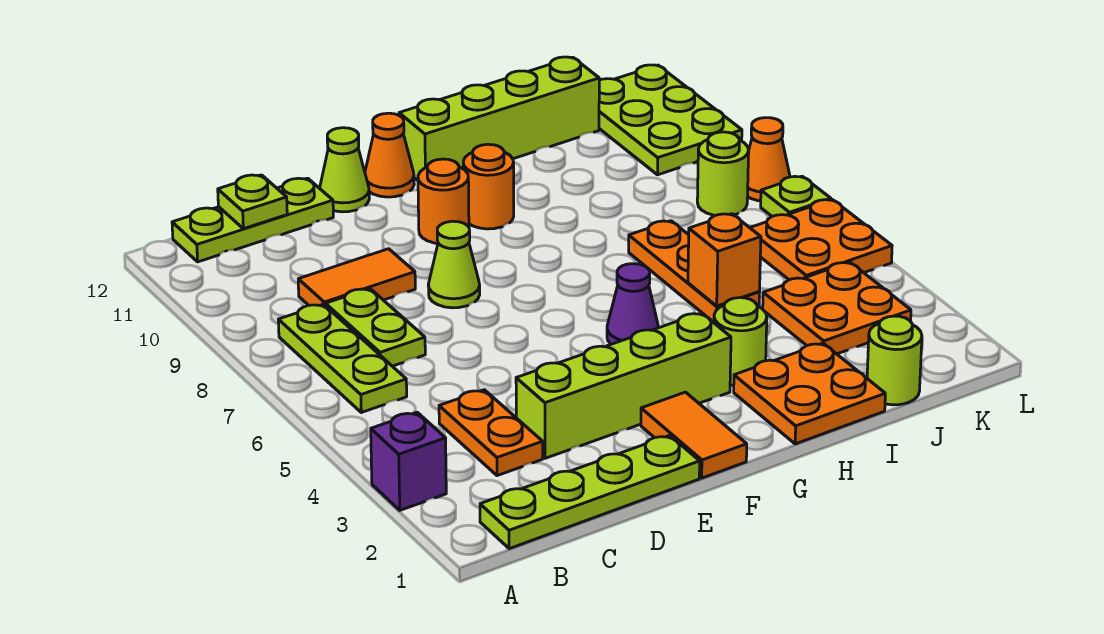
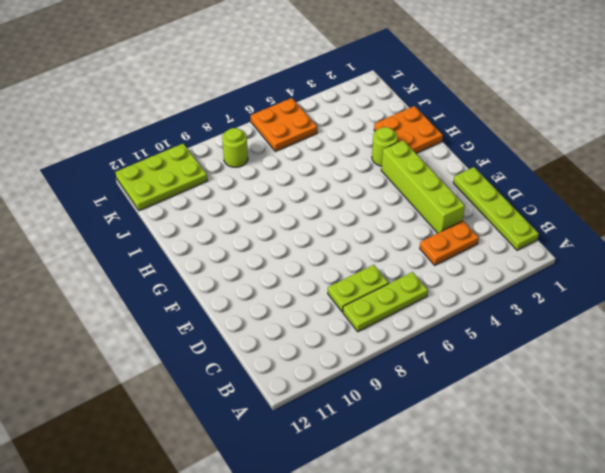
none -> purple 1x1 brick [371,412,446,510]
none -> lime 1x3 plate [172,178,333,262]
none -> orange 1x2 tile [298,249,415,306]

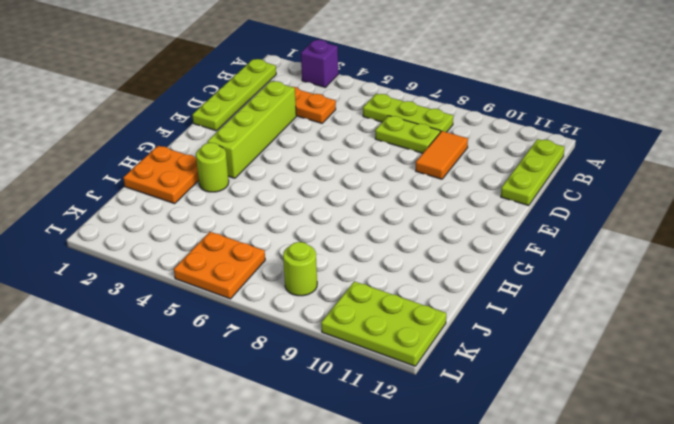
none -> lime 1x1 cone [428,221,480,308]
none -> lime 1x1 cone [320,128,369,212]
none -> orange 1x2 tile [641,392,747,478]

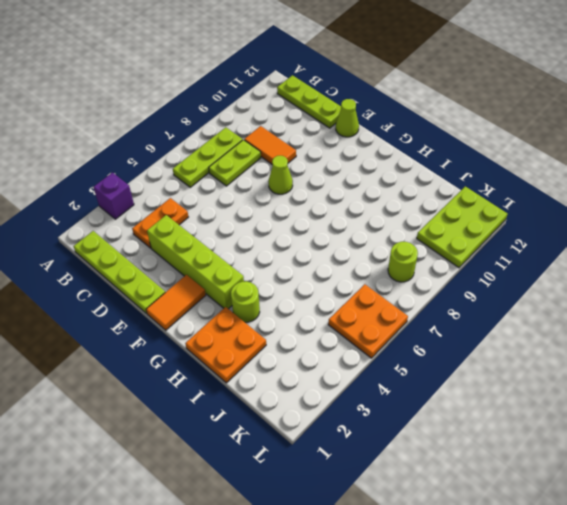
none -> orange 1x1 round brick [418,159,469,243]
none -> orange 1x1 cone [365,113,414,197]
none -> purple 1x1 cone [607,264,659,344]

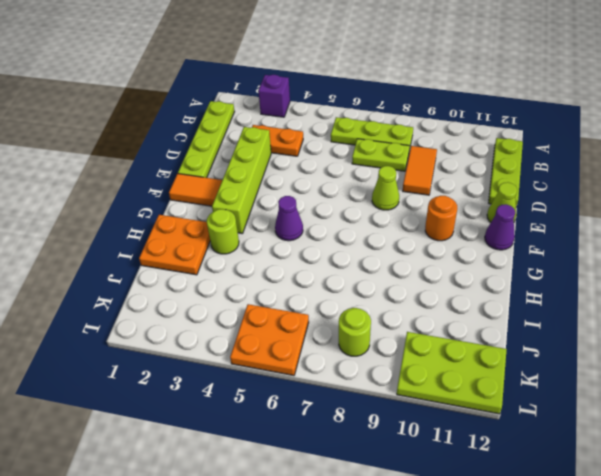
purple 1x1 cone [485,204,515,250] -> orange 1x1 cone [365,113,414,197]
none -> orange 1x1 round brick [463,144,514,229]
none -> lime 1x4 brick [399,57,599,180]
none -> orange 1x3 plate [629,221,760,322]

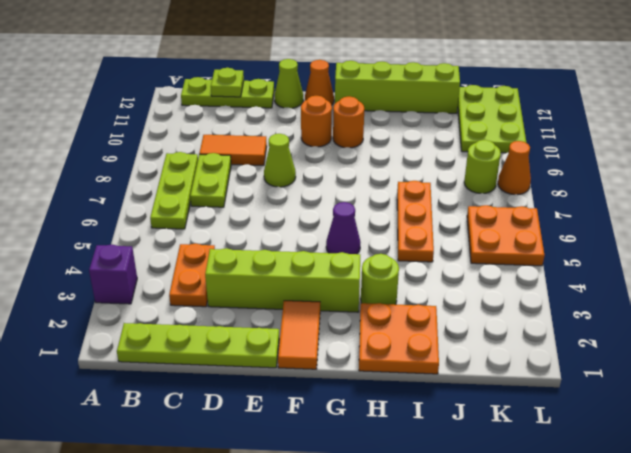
none -> lime 1x1 round brick [867,316,922,405]
none -> orange 2x2 plate [763,262,911,354]
none -> lime 1x1 plate [761,176,831,216]

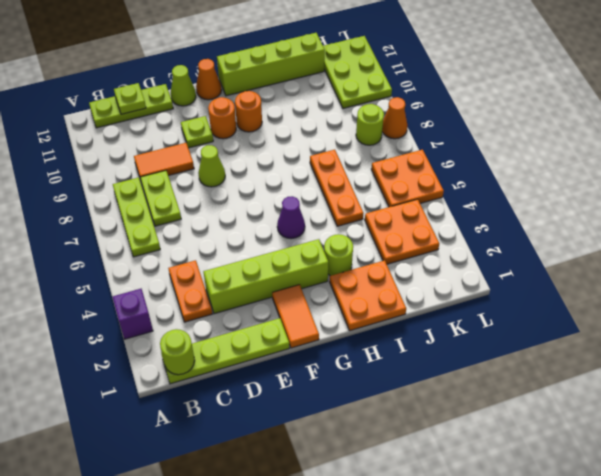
lime 1x1 round brick [160,329,195,375] -> lime 1x1 round brick moved to [867,316,922,405]
lime 1x1 plate [181,116,213,148] -> lime 1x1 plate moved to [761,176,831,216]
none -> orange 1x1 brick [688,214,761,306]

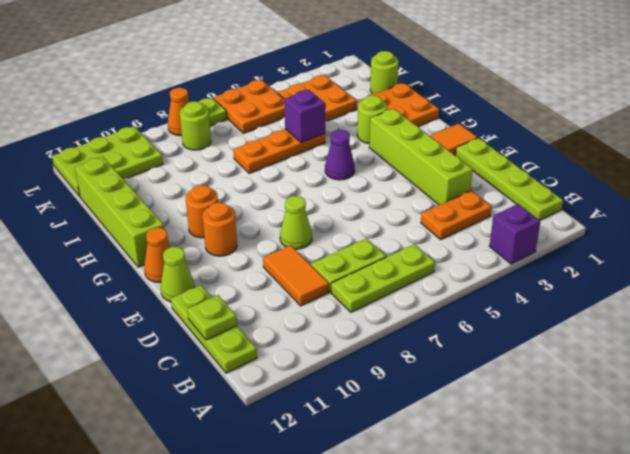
purple 1x1 brick [284,90,325,143] -> orange 1x1 brick [688,214,761,306]

